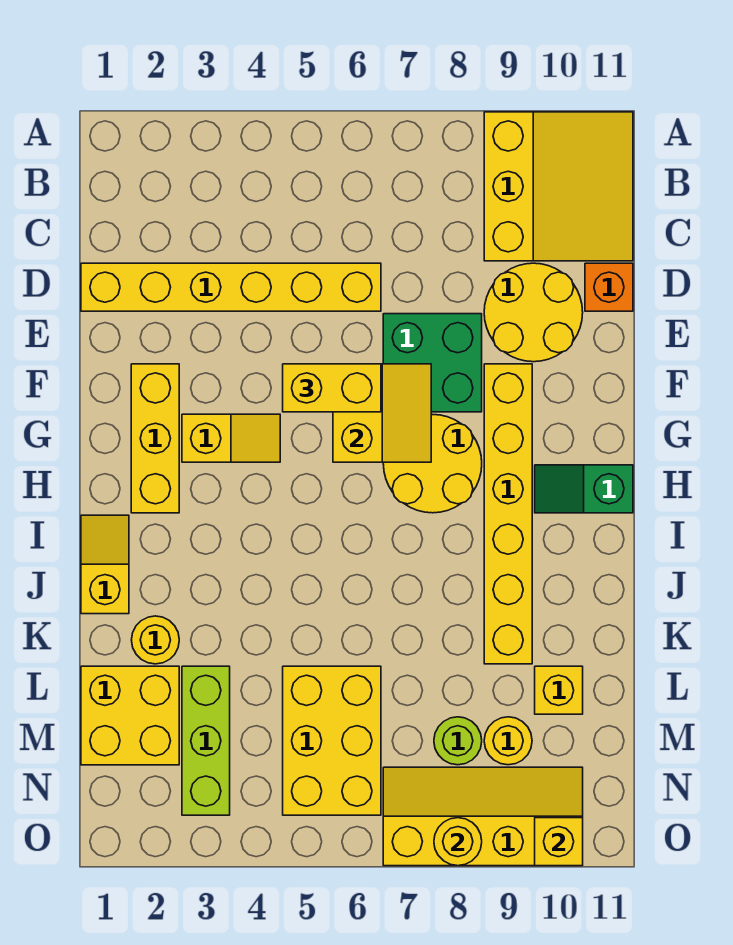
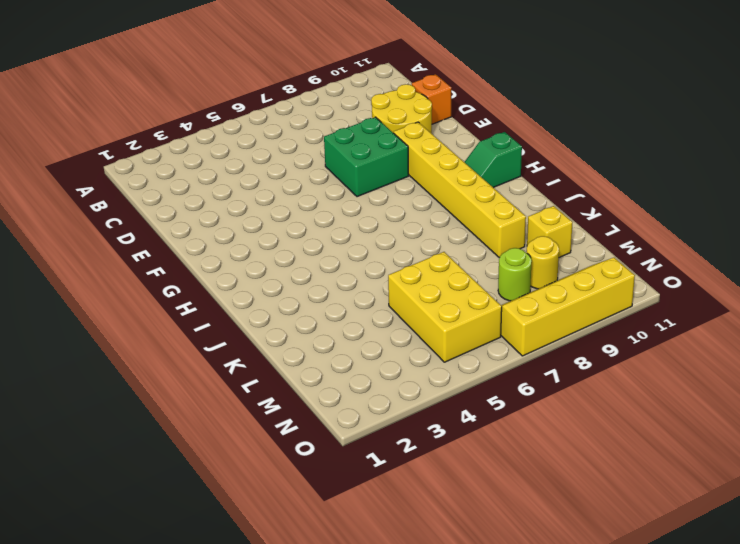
none -> yellow 3x3 slope [484,112,633,261]
none -> yellow 1x6 brick [81,263,381,311]
none -> yellow 1x3 brick [131,364,179,513]

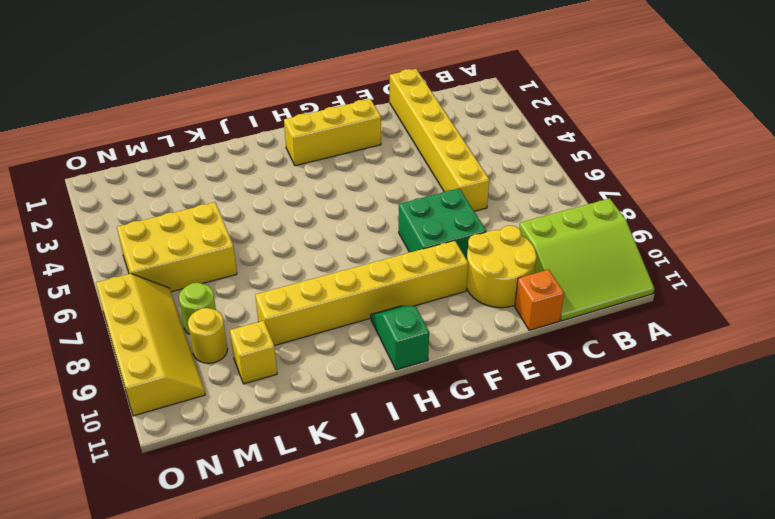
lime 3x3 slope [519,198,654,321] -> yellow 3x3 slope [484,112,633,261]
none -> yellow 1x2 slope [182,414,280,462]
none -> yellow 2x2 round brick [383,415,482,513]
none -> yellow 1x2 slope [81,515,129,614]

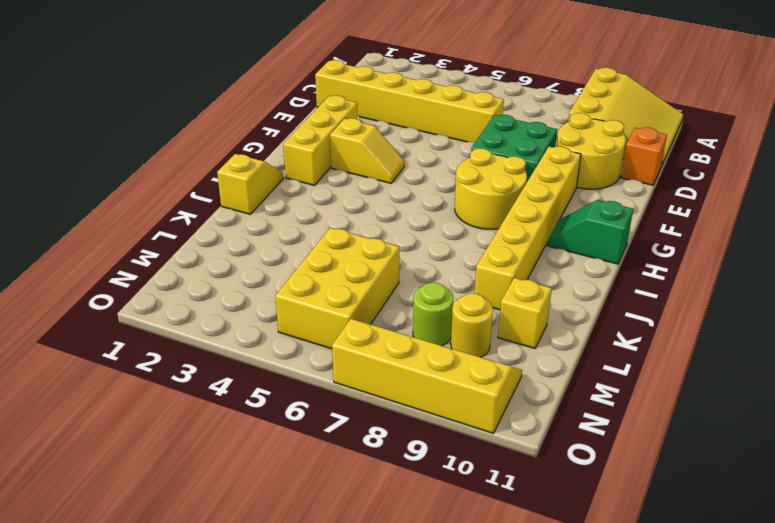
none -> yellow 1x1 round brick [132,616,179,664]
none -> yellow 2x2 brick [81,666,179,765]
none -> lime 1x3 brick [182,666,230,815]

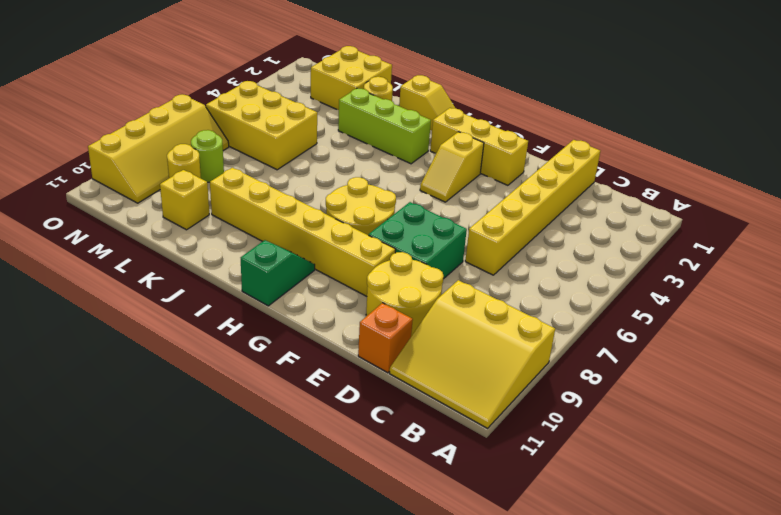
lime 1x3 brick [338,88,431,164] -> lime 1x3 brick moved to [182,666,230,815]
none -> yellow 2x2 slope [333,364,431,462]
none -> yellow 1x1 round brick [434,818,482,866]
none -> yellow 1x1 brick [535,818,583,866]

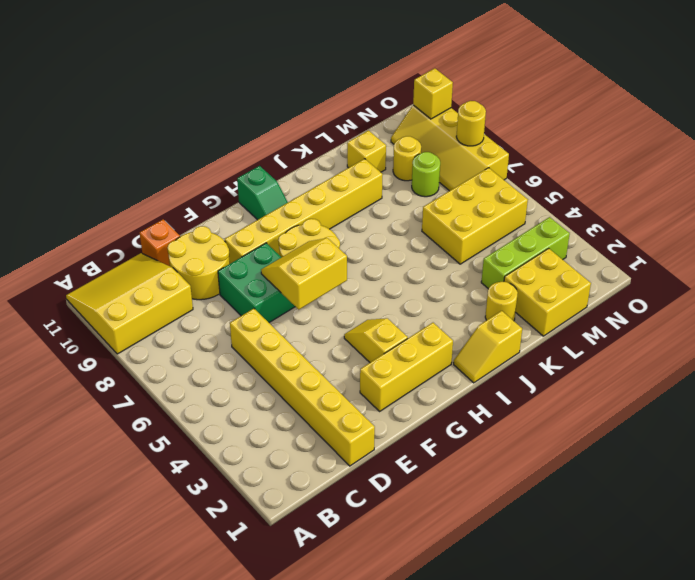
none -> yellow 1x2 brick [283,364,381,412]

